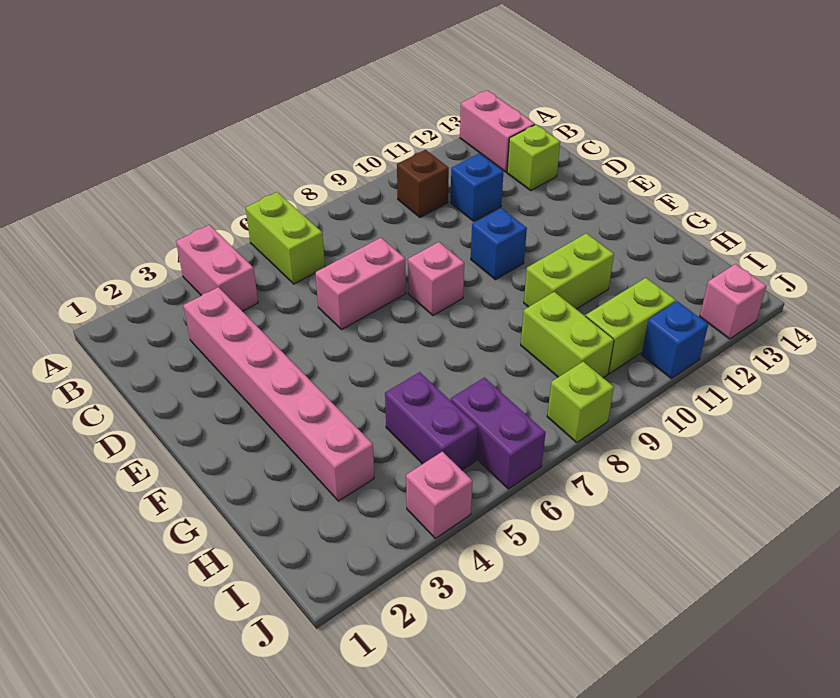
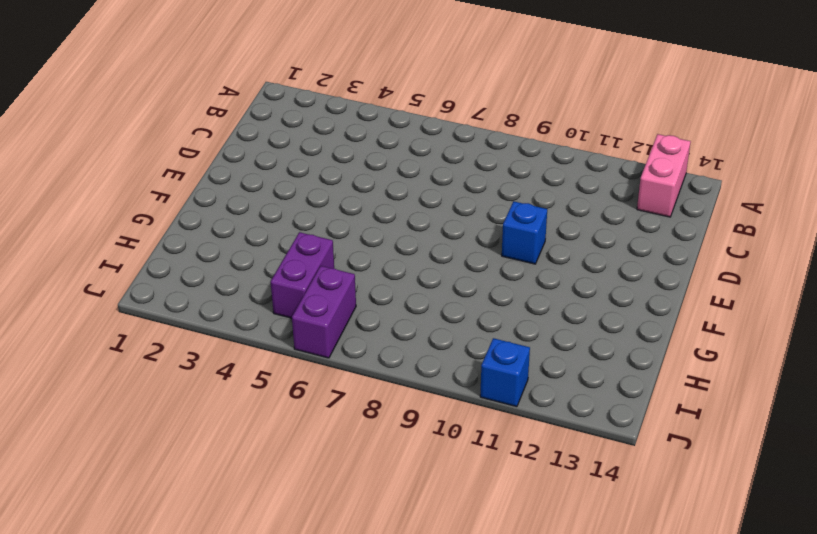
none -> pink 1x2 brick [176,225,258,311]
none -> lime 1x2 brick [246,192,325,284]
none -> brown 1x1 brick [397,150,449,217]

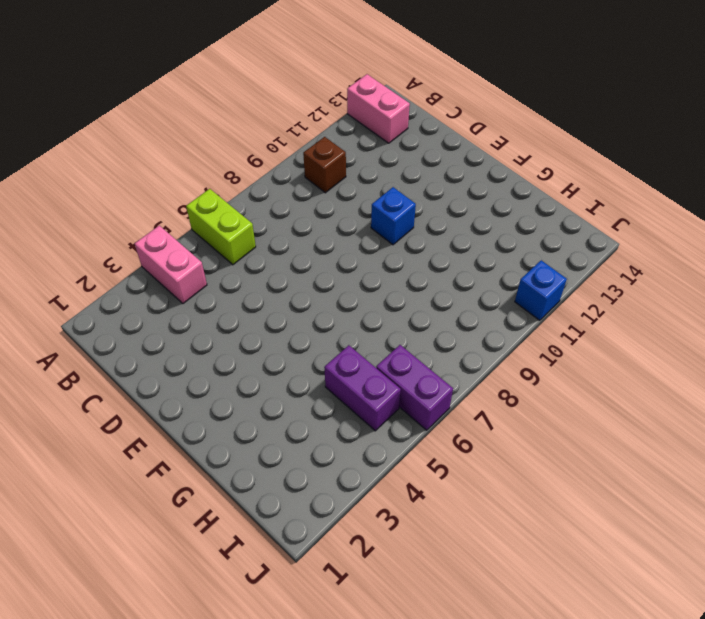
none -> pink 1x6 brick [183,287,374,501]
none -> blue 1x1 brick [451,153,503,221]
none -> lime 1x1 brick [507,125,560,190]

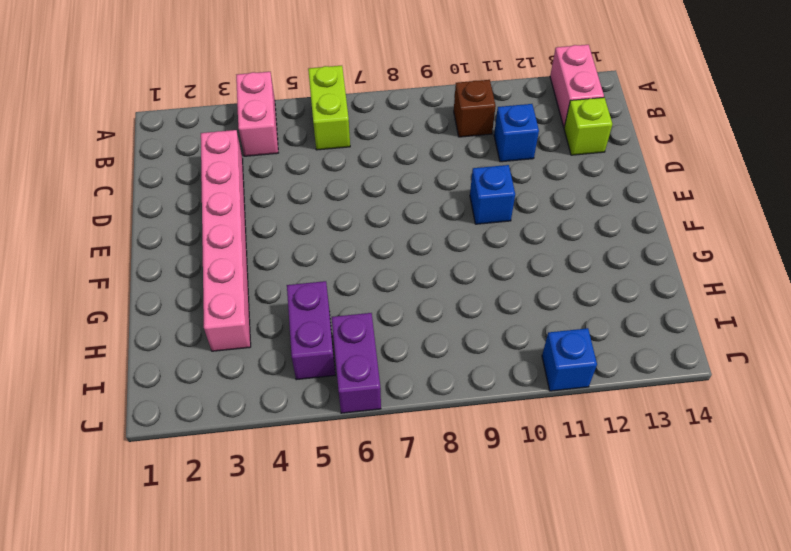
none -> pink 1x2 brick [315,238,406,330]
none -> pink 1x1 brick [408,242,464,315]
none -> lime 1x2 brick [524,233,614,309]

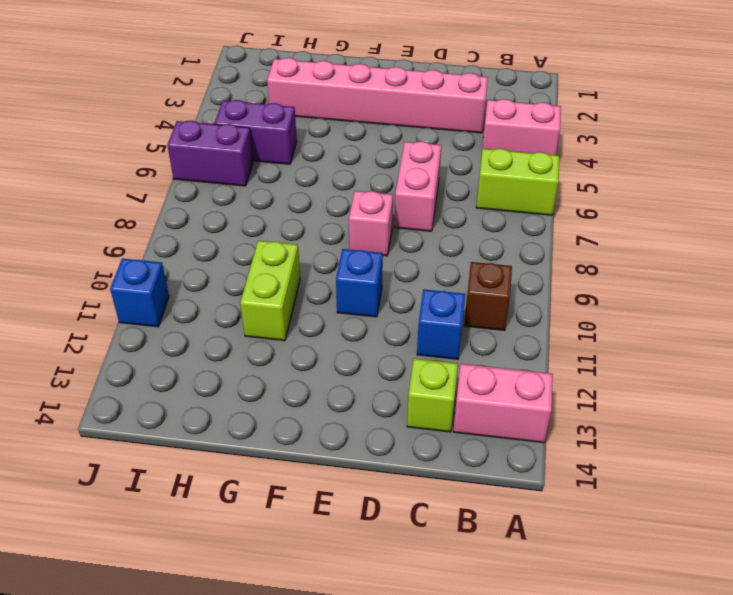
none -> lime 1x2 brick [521,292,614,378]
none -> lime 1x2 brick [586,278,676,373]
none -> pink 1x1 brick [406,451,472,538]

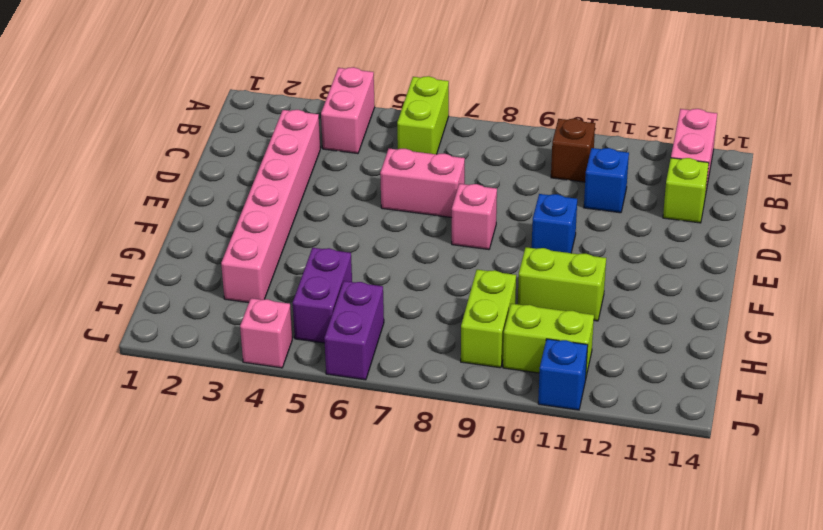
none -> lime 1x1 brick [547,362,614,442]
none -> pink 1x1 brick [700,264,766,339]

